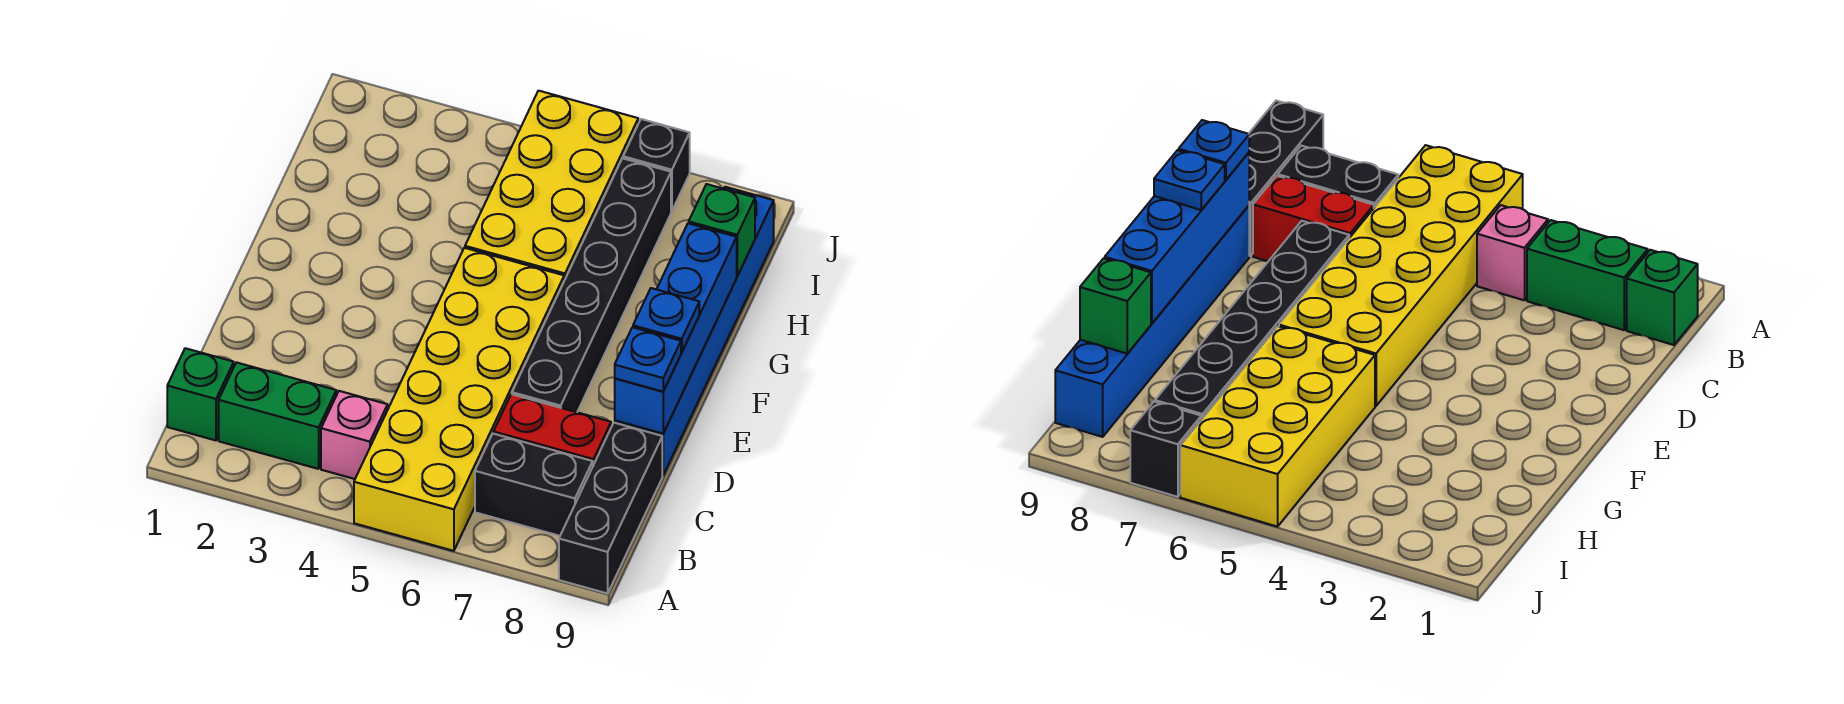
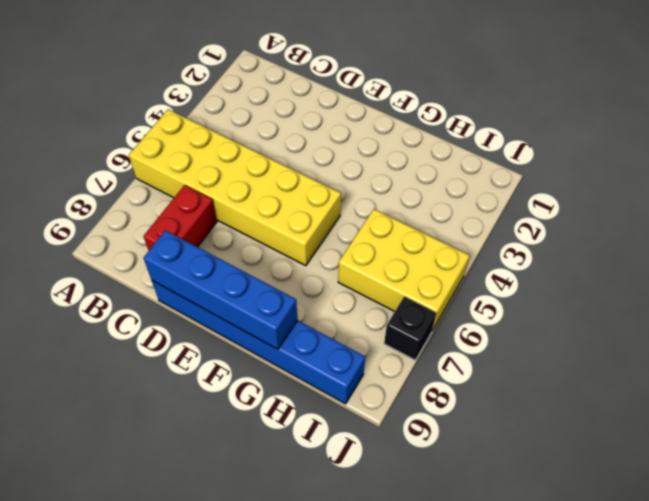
yellow 2x3 brick [338,209,470,331] -> yellow 2x4 brick [465,91,638,280]
none -> black 1x3 brick [559,423,662,593]
none -> green 1x1 brick [167,348,234,440]
none -> green 1x2 brick [219,362,336,469]

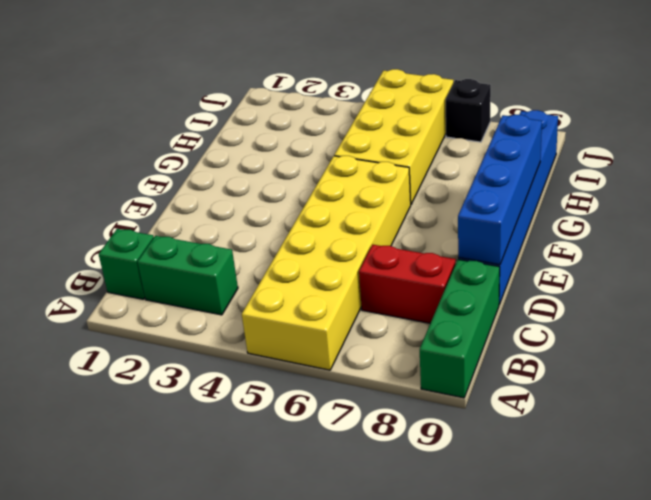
green 1x3 brick [420,259,500,398] -> black 1x3 brick [559,423,662,593]
none -> pink 1x1 brick [321,391,388,479]
none -> black 1x2 brick [475,434,593,536]
none -> black 1x6 brick [512,158,671,412]

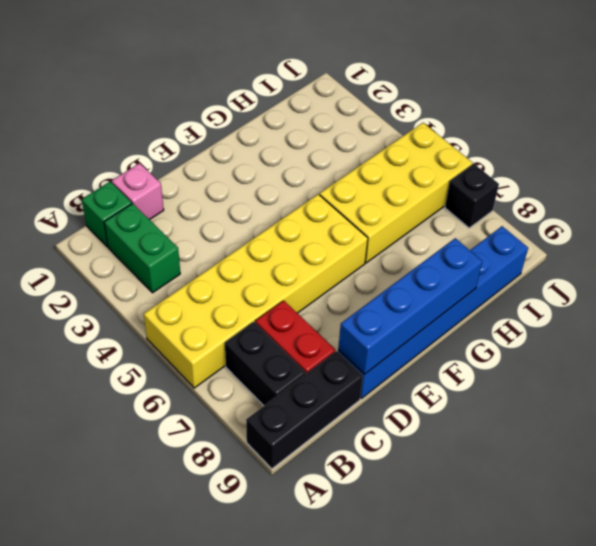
pink 1x1 brick [112,163,164,220] -> pink 1x1 brick moved to [321,391,388,479]
none -> black 1x6 brick [512,158,671,412]
none -> green 1x1 brick [689,184,755,276]
none -> blue 1x1 plate [615,327,681,391]

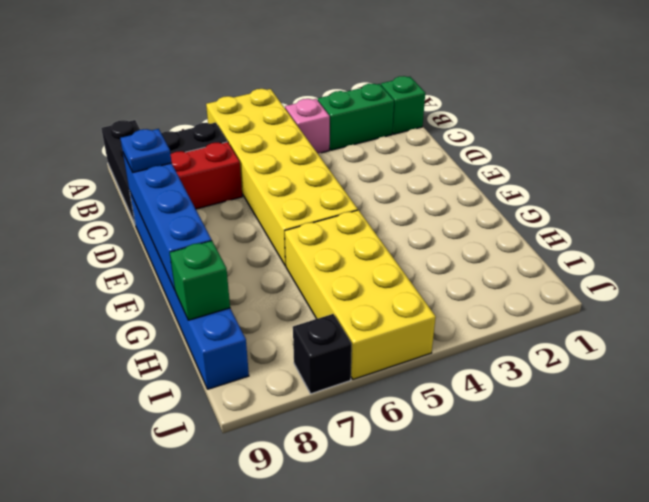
none -> black 1x6 brick [512,158,671,412]
none -> blue 1x1 plate [633,288,699,352]

